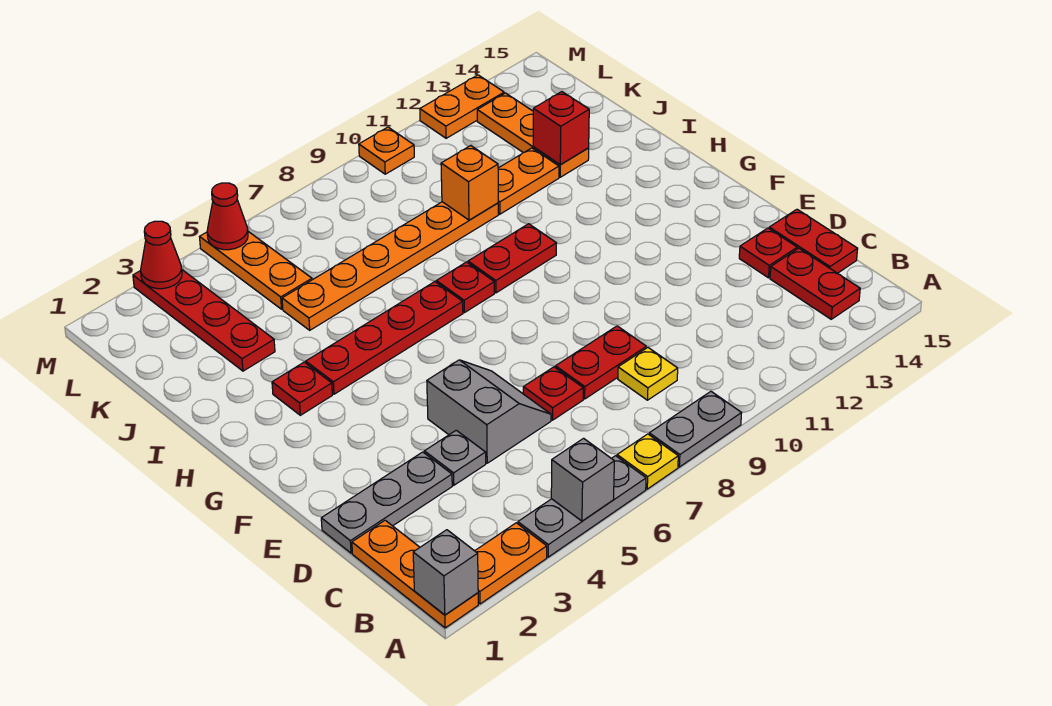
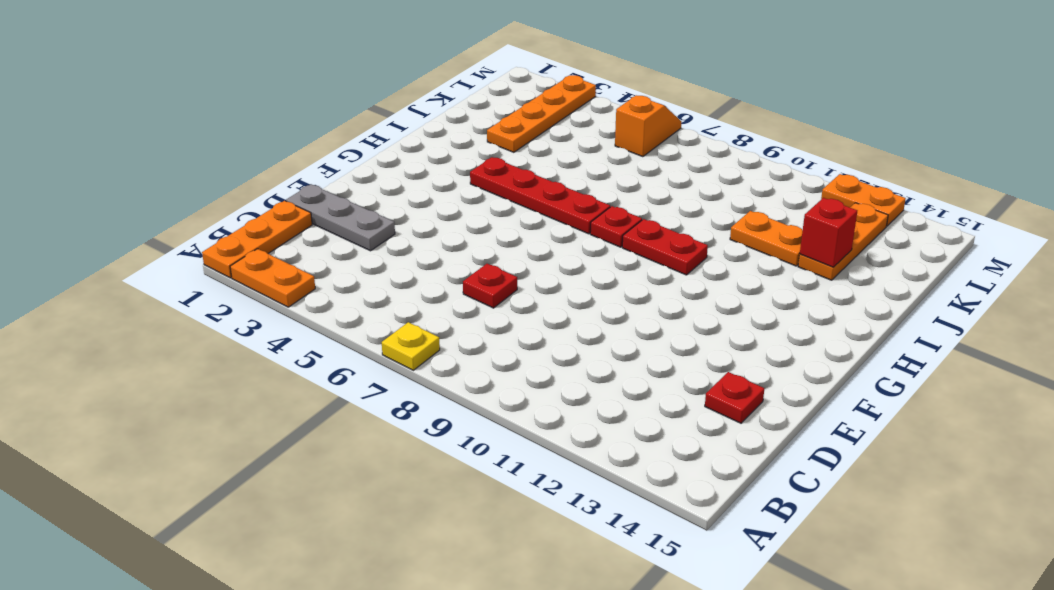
orange 1x4 plate [487,75,596,152] -> red 1x4 plate [133,270,275,371]
orange 1x2 slope [615,95,681,157] -> none
none -> grey 1x3 plate [518,456,646,557]
none -> grey 1x2 plate [649,391,742,467]
none -> red 1x2 plate [770,248,860,319]
none -> yellow 1x1 plate [618,348,678,400]

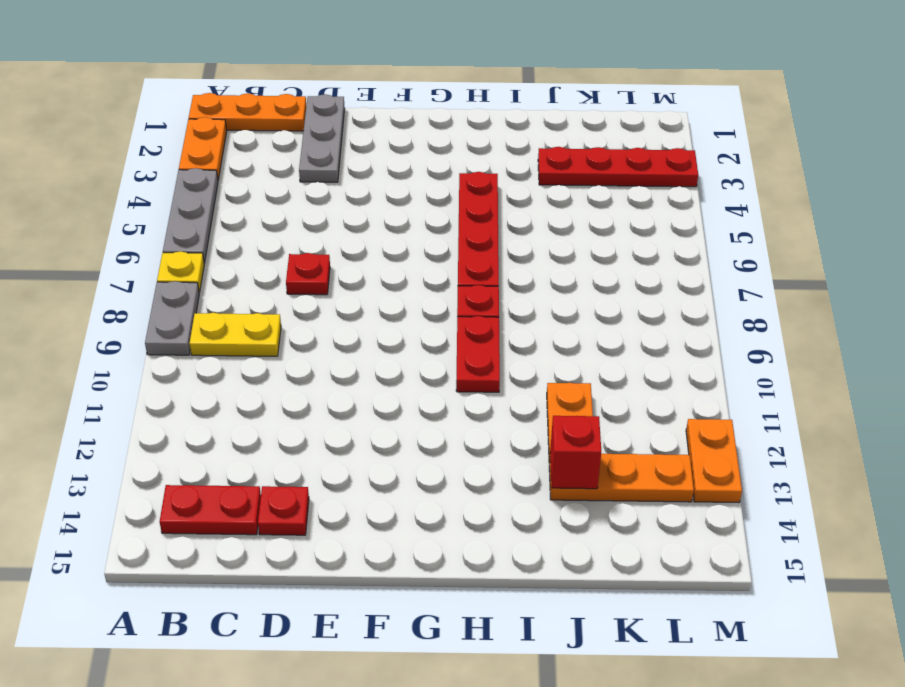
yellow 1x2 plate [190,313,281,356] -> yellow 1x1 plate [618,348,678,400]
none -> red 1x2 plate [769,209,858,273]
none -> grey 1x1 plate [424,430,486,485]
none -> grey 2x2 slope [427,360,551,463]
none -> red 1x2 plate [556,326,646,399]

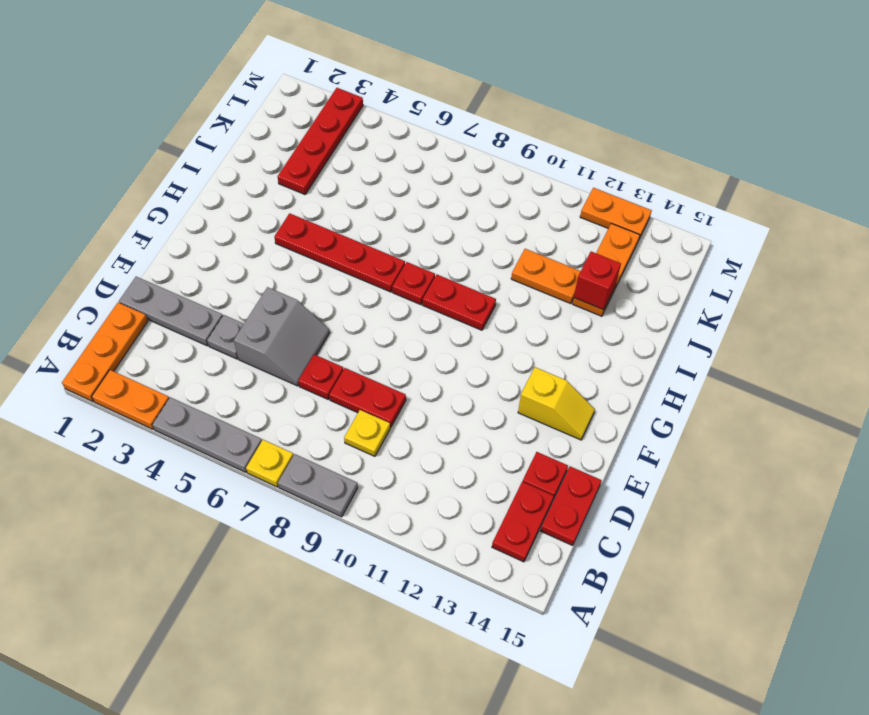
yellow 1x2 slope [518,367,595,440] -> none
none -> red 1x1 plate [272,362,332,415]
none -> orange 1x6 plate [282,202,499,330]
none -> orange 1x3 plate [200,231,312,309]
none -> orange 1x1 plate [359,127,414,174]

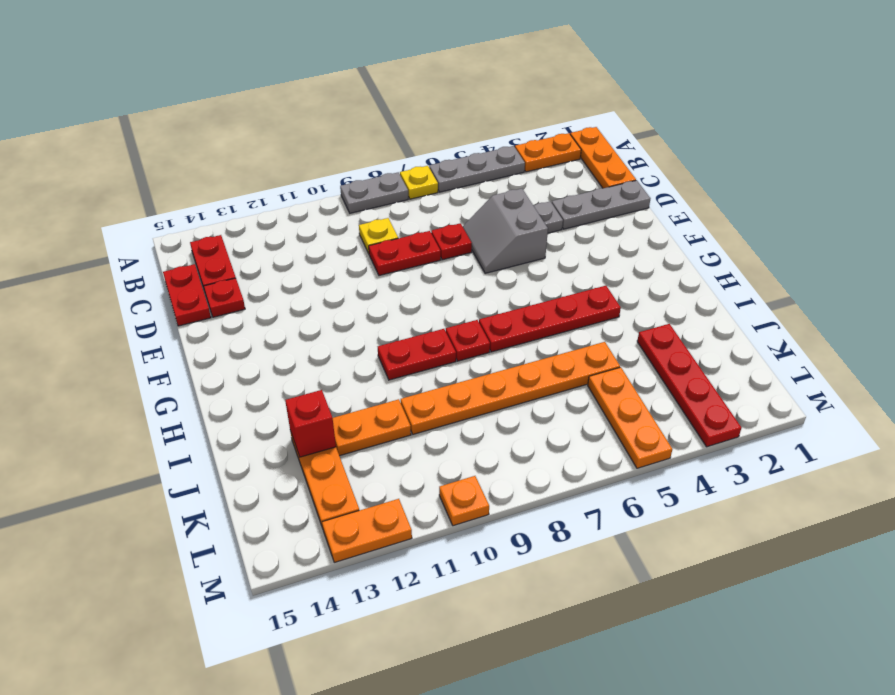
none -> red 1x1 plate [272,362,332,415]
none -> grey 1x1 brick [413,530,478,615]
none -> grey 1x1 brick [551,438,614,521]
none -> orange 1x1 brick [441,146,498,220]

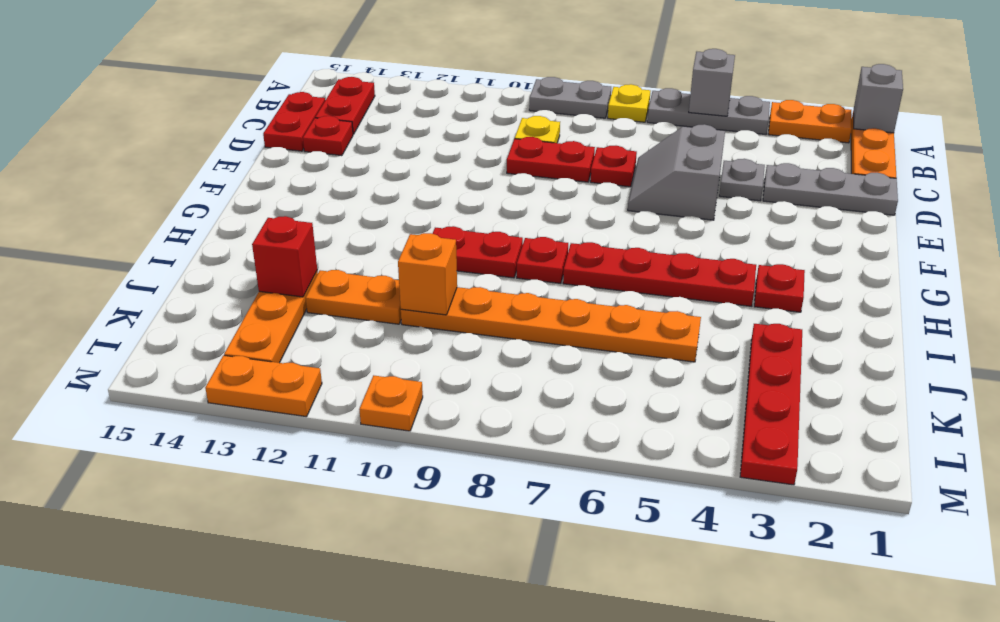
none -> orange 1x3 plate [200,231,312,309]
none -> red 1x1 cone [141,221,182,289]
none -> red 1x1 cone [207,183,248,250]

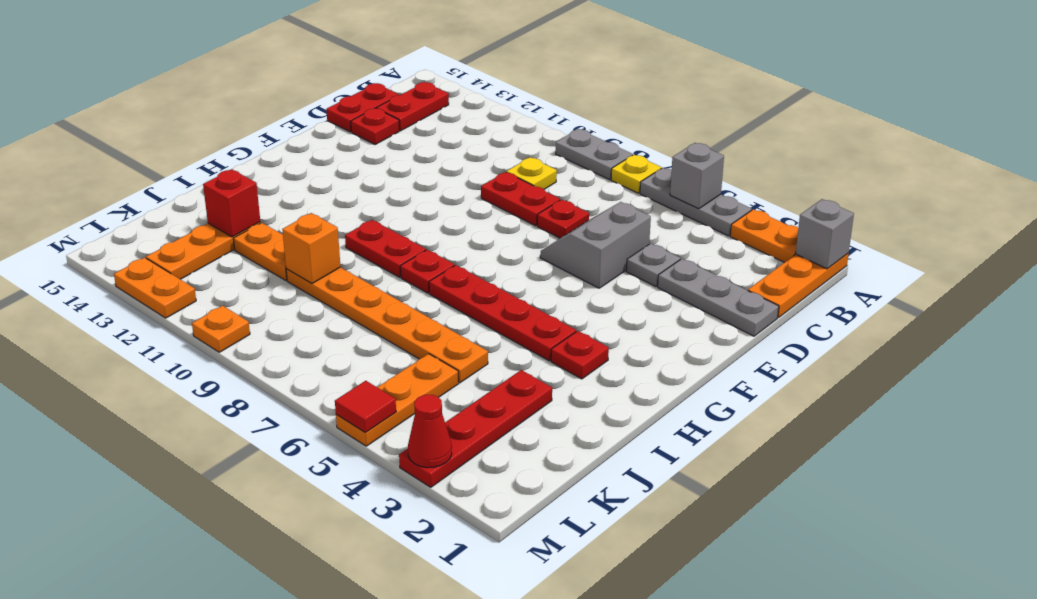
red 1x1 tile [335,381,396,432] -> red 1x1 cone [207,183,248,250]

